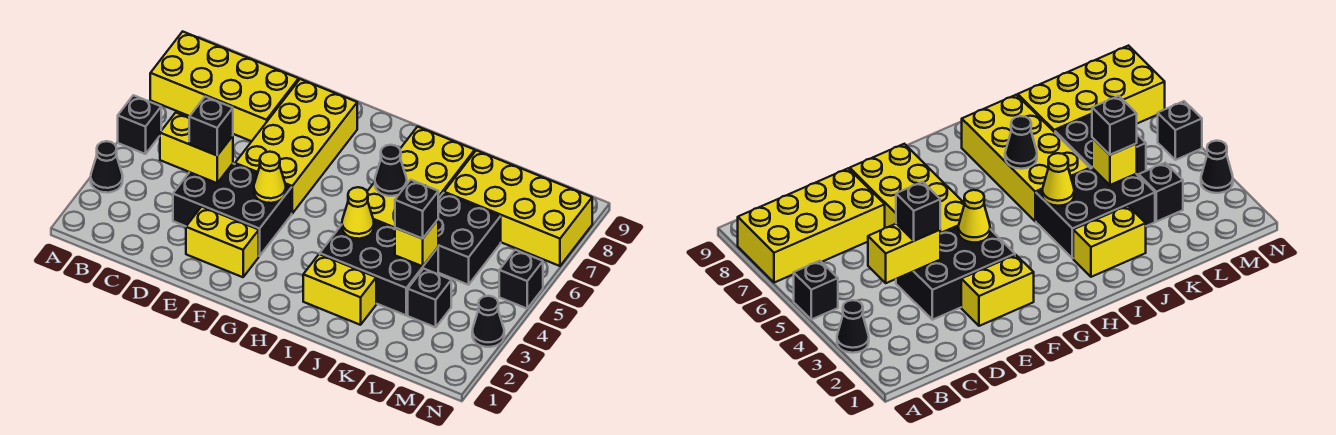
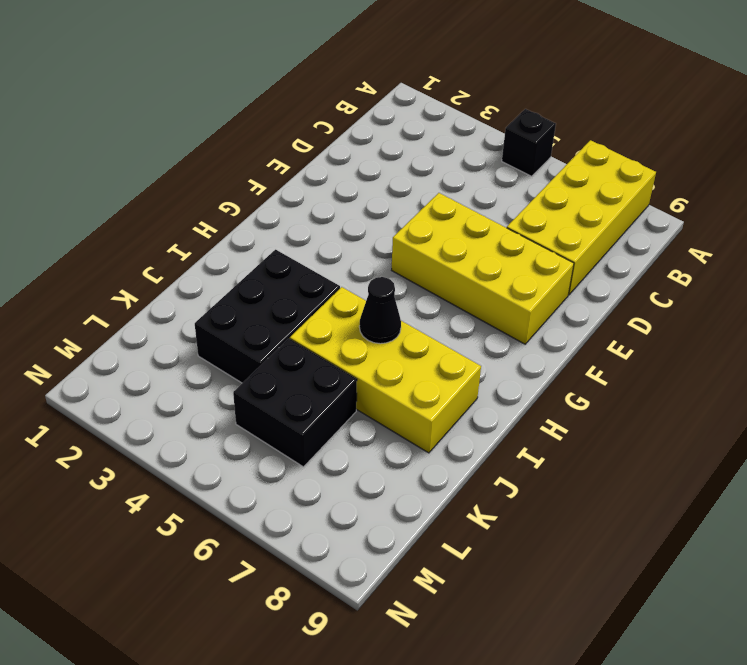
none -> black 1x1 cone [91,141,123,193]
none -> black 2x3 brick [173,164,292,256]
none -> yellow 1x2 brick [186,207,259,277]

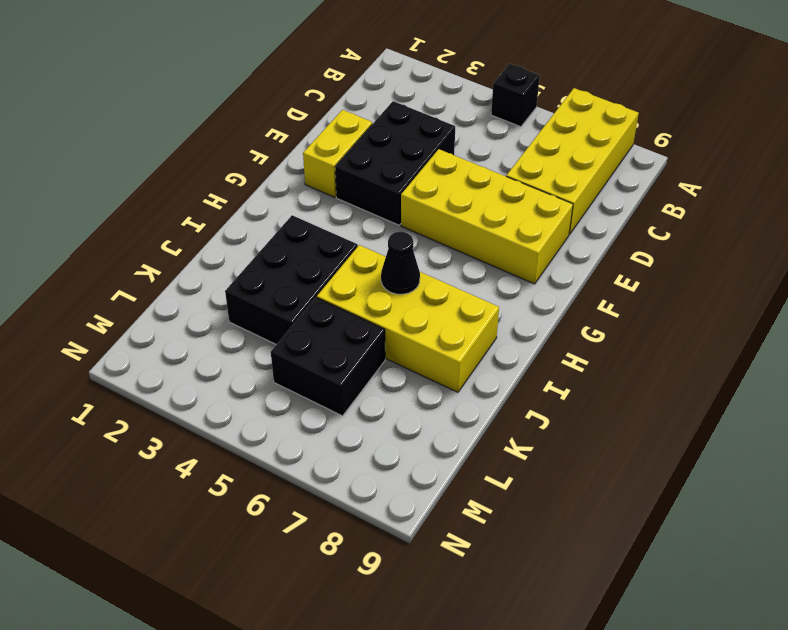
none -> black 1x1 cone [91,141,123,193]
none -> yellow 1x2 brick [303,254,376,325]
none -> yellow 2x4 brick [444,150,592,266]

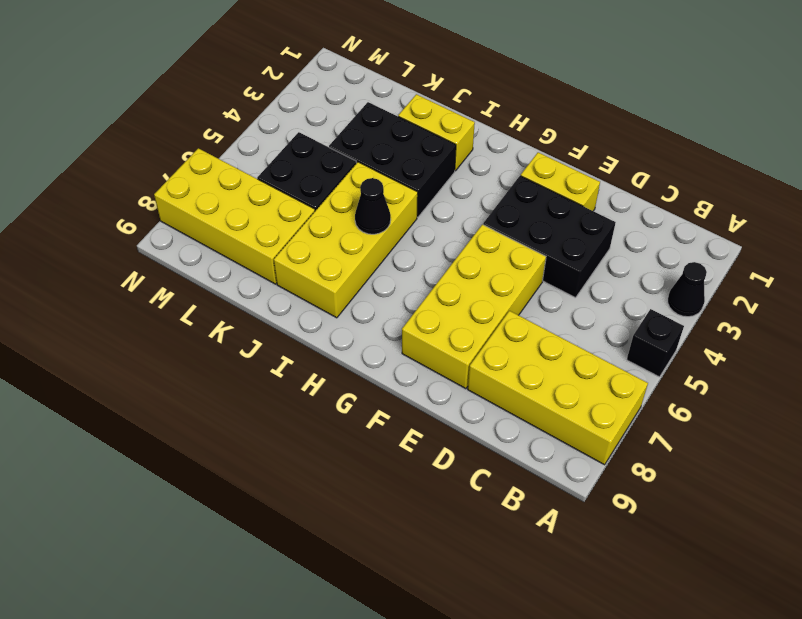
none -> black 1x1 brick [408,269,451,327]
none -> black 1x1 cone [472,296,504,347]
none -> black 1x1 brick [499,250,543,308]

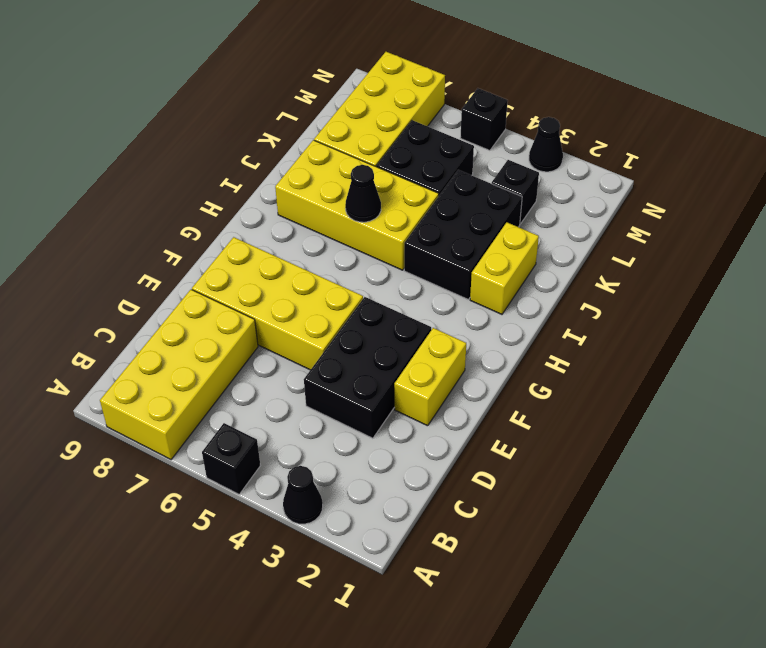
none -> yellow 1x2 brick [160,113,233,183]
none -> yellow 1x1 cone [254,152,286,203]
none -> yellow 1x1 cone [342,187,374,239]

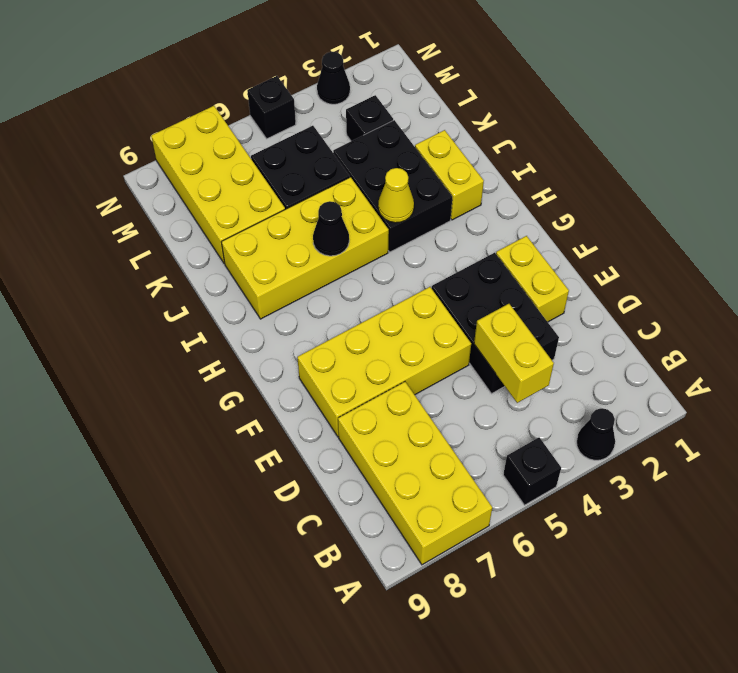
none -> yellow 1x1 cone [254,152,286,203]
none -> yellow 1x1 brick [395,220,438,266]
none -> black 1x1 brick [189,97,233,155]

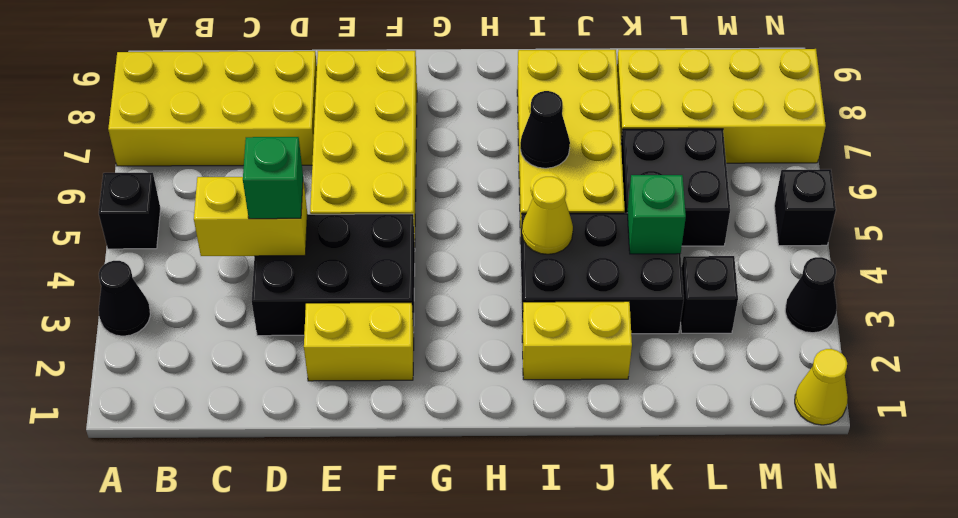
green 1x1 brick [243,137,303,219] -> black 1x1 brick [189,97,233,155]
green 1x1 brick [627,175,686,254] -> yellow 1x1 brick [395,220,438,266]
yellow 1x1 cone [795,349,848,425] -> yellow 1x1 cone moved to [254,152,286,203]
none -> black 1x1 brick [395,180,438,239]

